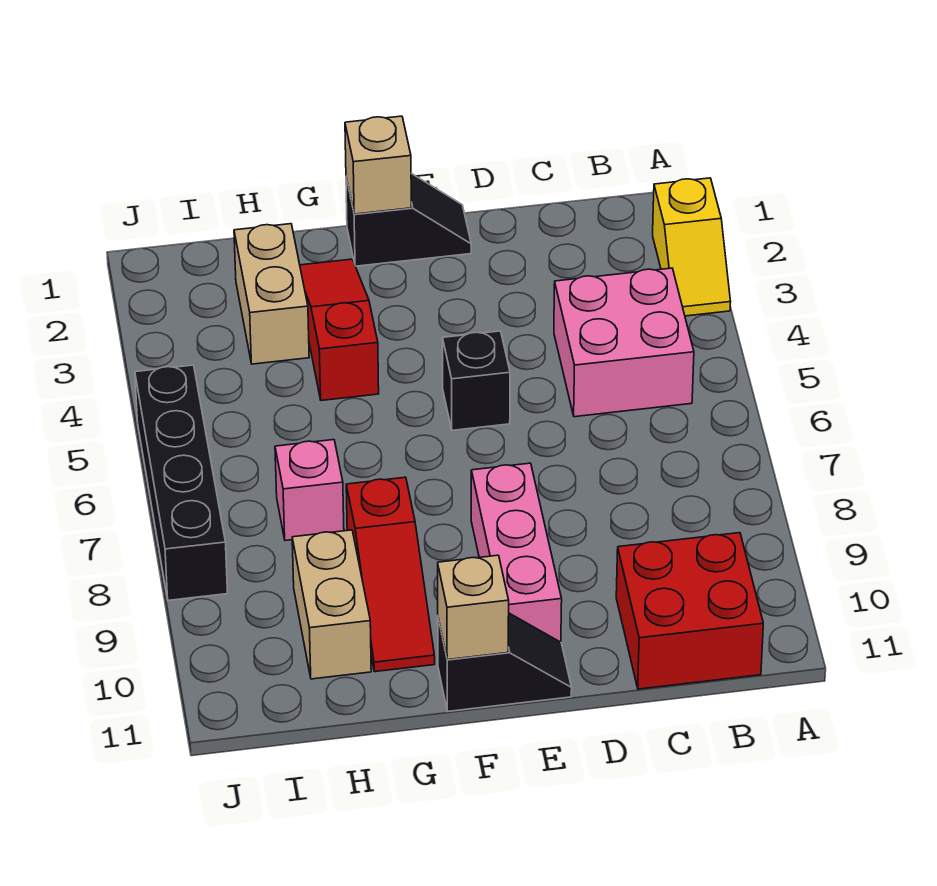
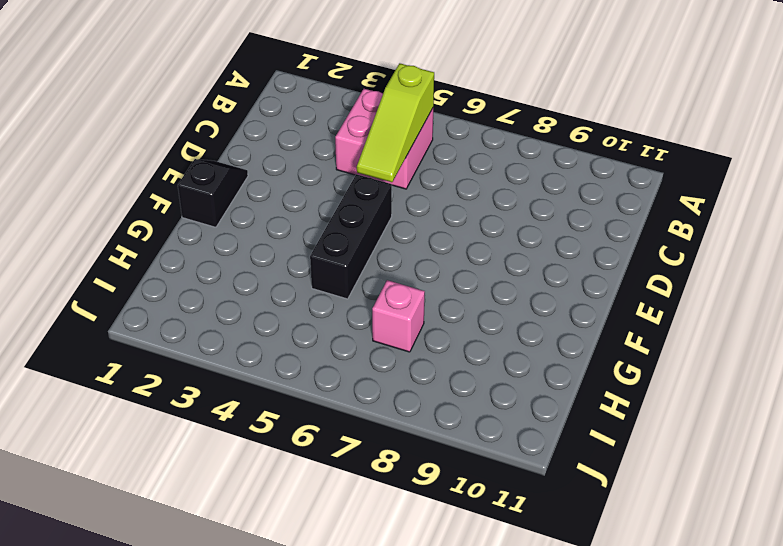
lime 1x3 slope [357,63,434,182] -> none
black 1x3 brick [310,174,392,299] -> black 1x1 brick [443,331,510,430]
none -> yellow 1x2 slope [653,178,731,316]
none -> red 2x2 brick [616,533,763,689]
none -> pink 1x3 brick [471,463,562,642]

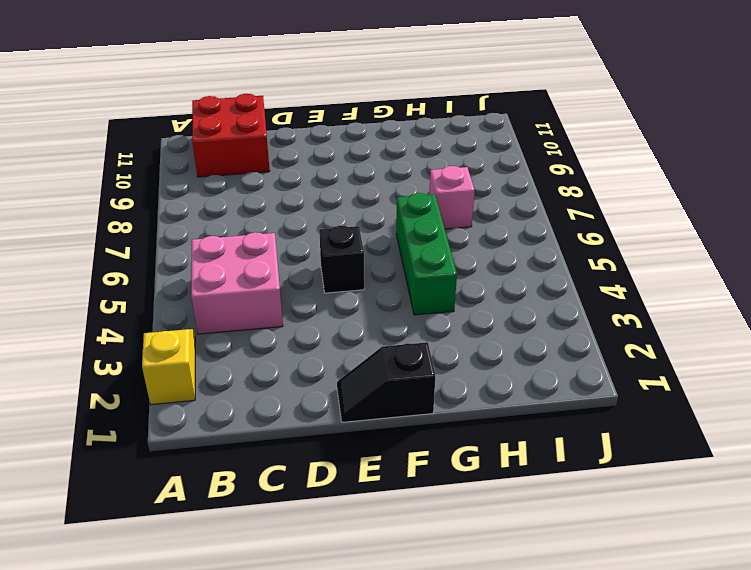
green 1x3 brick [396,193,457,315] -> red 1x3 slope [300,259,379,401]
none -> pink 1x3 brick [471,463,562,642]
none -> black 1x2 slope [438,613,572,711]
none -> red 1x3 slope [346,477,435,672]

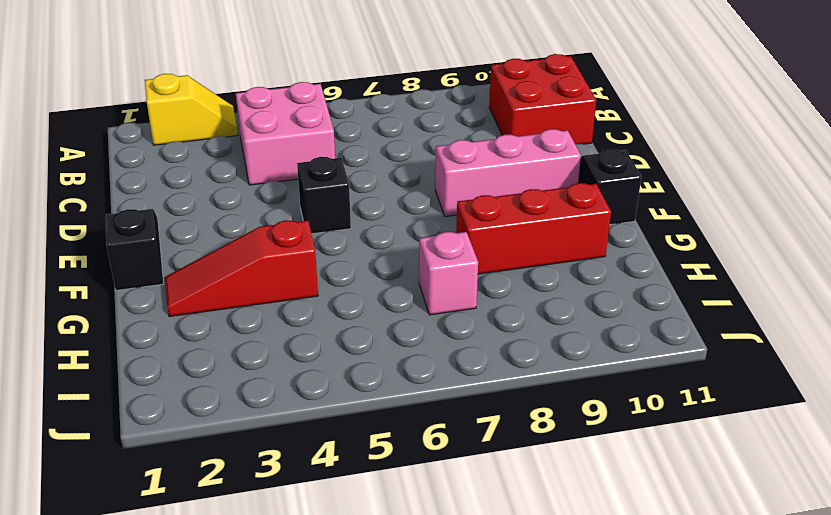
red 1x3 brick [456,183,611,274] -> red 1x3 slope [346,477,435,672]
none -> tan 1x2 brick [234,224,309,364]
none -> tan 1x2 brick [292,530,371,679]
none -> black 1x4 brick [135,365,227,600]

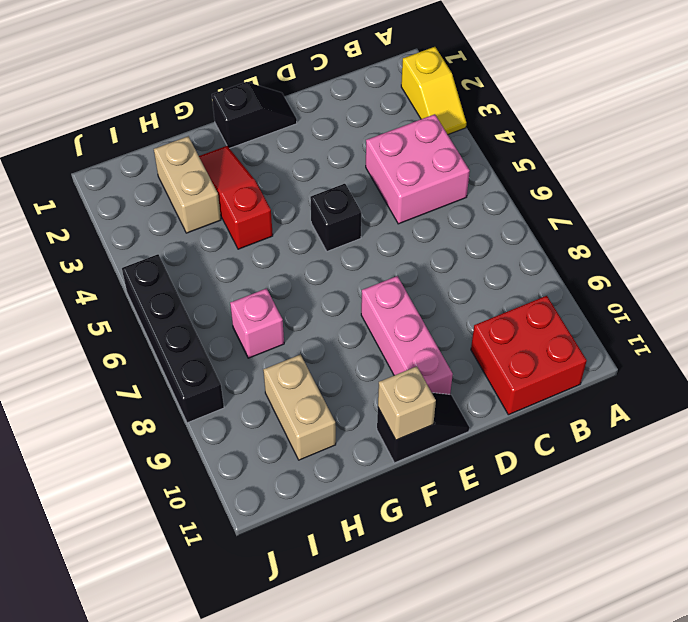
none -> red 1x3 slope [346,477,435,672]
none -> tan 1x1 brick [345,116,411,214]

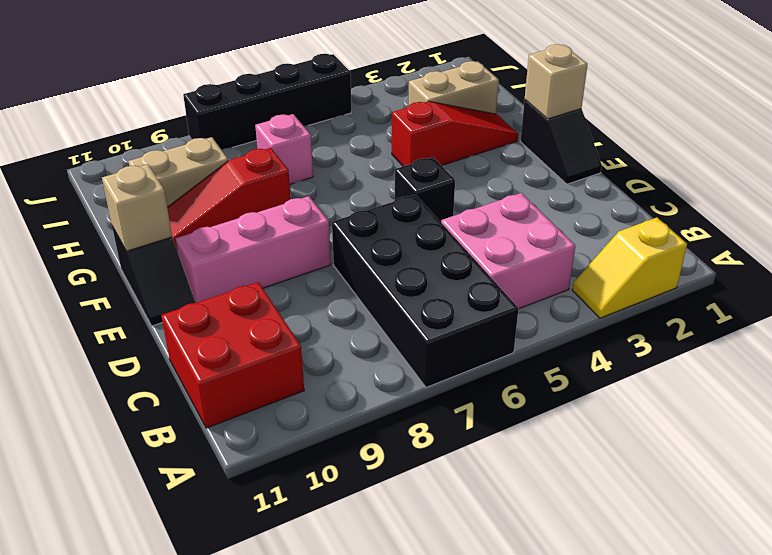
black 2x4 brick [332,195,519,388] -> none

